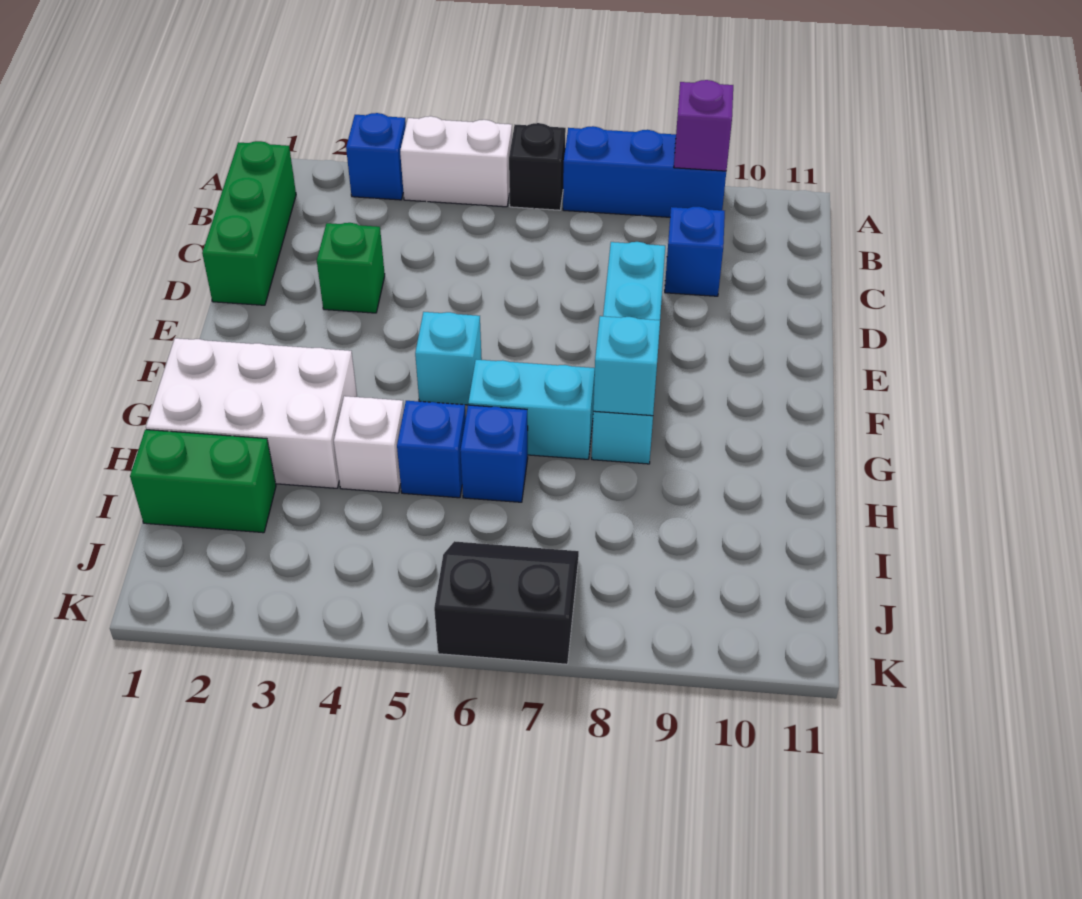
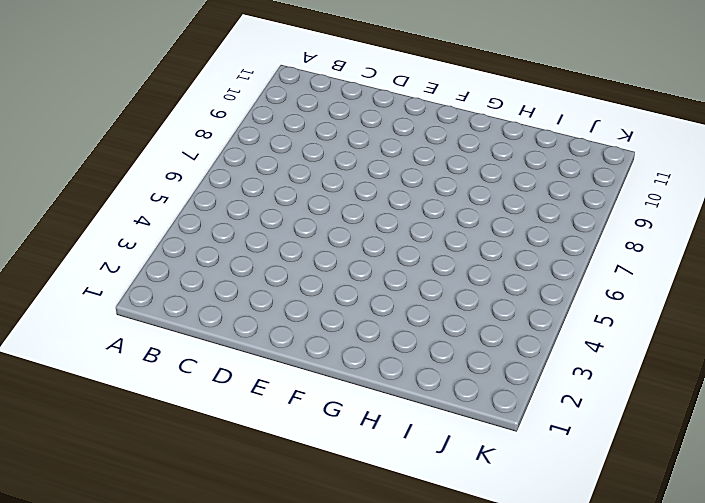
none -> blue 1x1 brick [346,113,406,200]
none -> white 1x2 brick [400,116,512,207]
none -> black 1x1 brick [509,123,566,210]

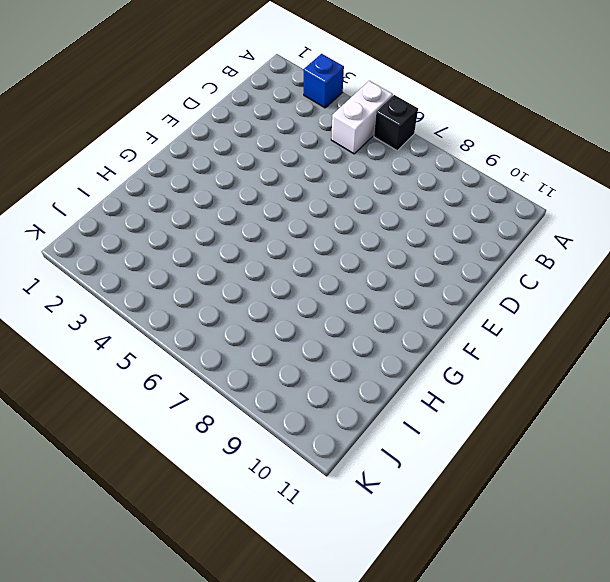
white 1x2 brick [331,81,393,154] -> white 1x2 brick turned to [400,116,512,207]
none -> blue 1x3 brick [563,126,726,217]
none -> green 1x3 brick [202,141,296,305]
none -> blue 1x1 brick [665,207,725,296]

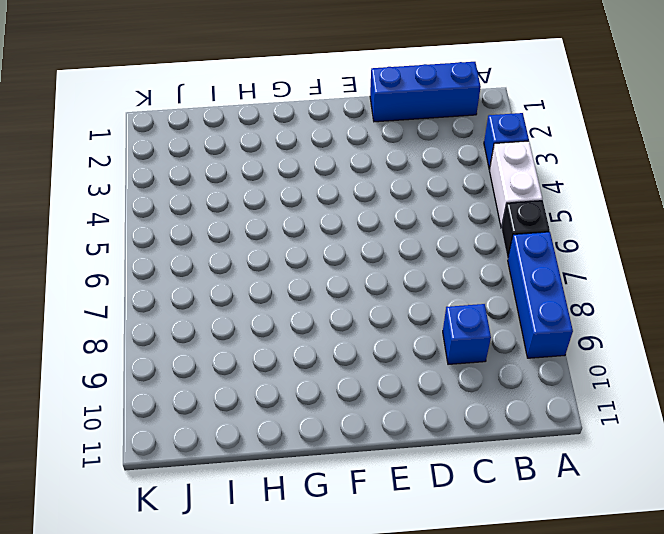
blue 1x3 brick [370,62,481,122] -> green 1x3 brick [202,141,296,305]
none -> green 1x1 brick [317,223,385,313]
none -> cyan 1x4 brick [592,242,665,464]
none -> cyan 1x1 brick [415,312,482,405]

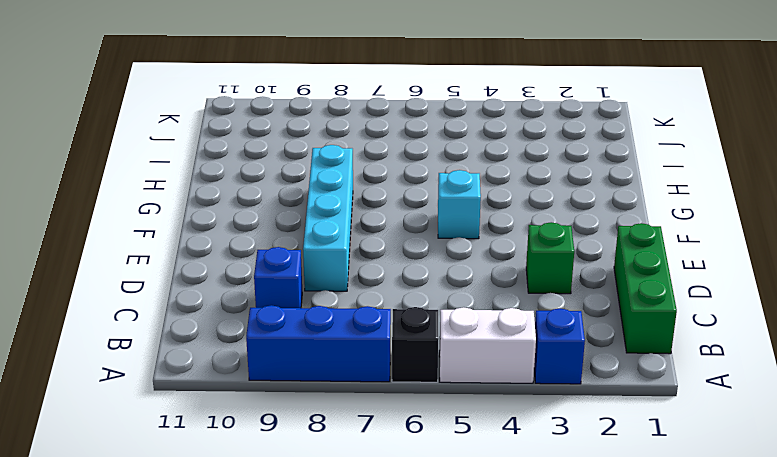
none -> white 2x3 brick [146,338,357,488]
none -> cyan 1x2 brick [468,360,595,459]
none -> white 1x1 brick [334,396,404,493]

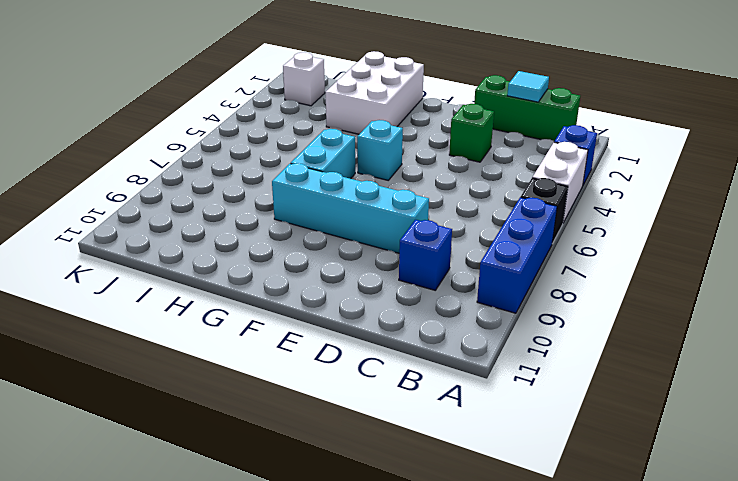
cyan 1x1 tile [507,71,549,102] -> none
white 1x1 brick [283,52,325,106] -> white 1x1 brick moved to [334,396,404,493]
none -> blue 1x1 brick [397,401,466,498]
none -> blue 1x1 brick [460,405,528,502]
none -> green 1x2 brick [130,430,276,533]

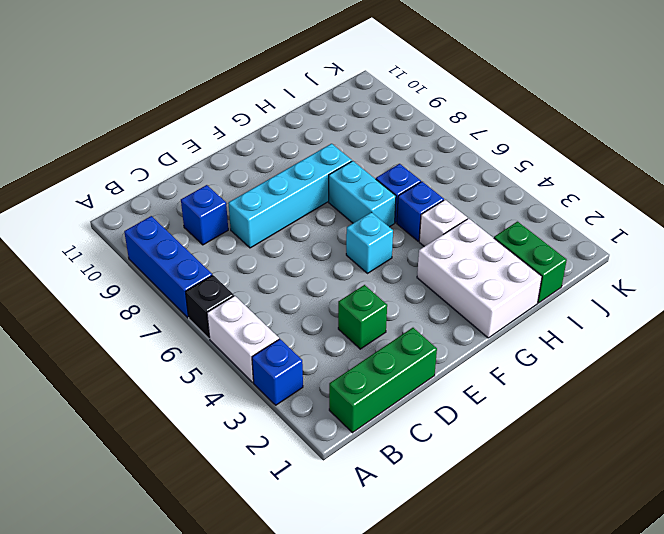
none -> black 2x2 slope [434,541,579,664]
none -> purple 1x1 brick [674,80,733,171]
none -> cyan 1x1 brick [593,316,660,416]

